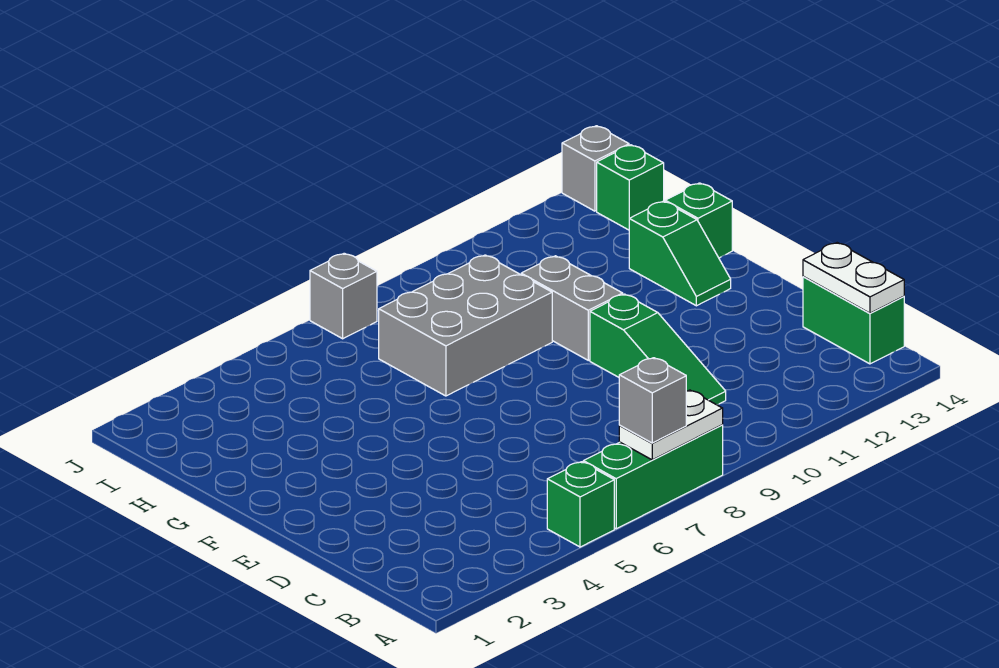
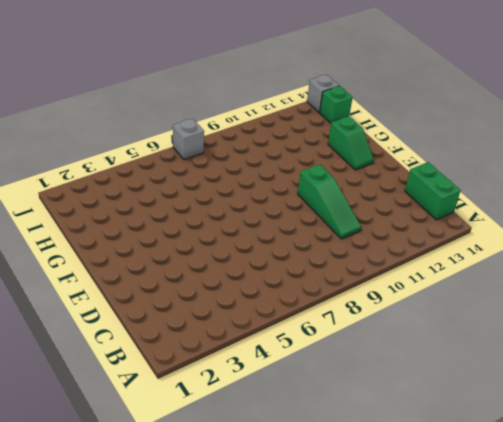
none -> green 1x1 brick [547,462,614,547]
none -> green 1x3 brick [583,425,723,529]
none -> grey 1x2 brick [521,256,623,360]

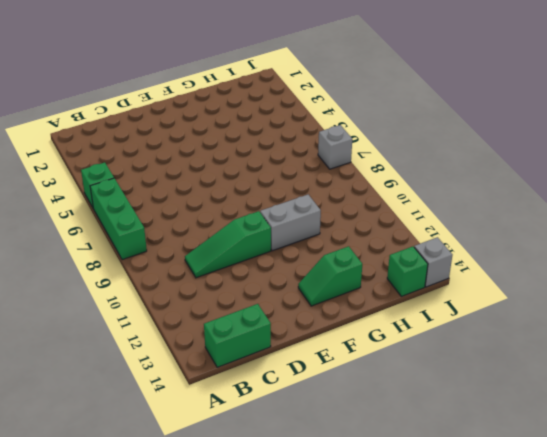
none -> grey 2x3 brick [379,255,552,396]
none -> green 1x1 brick [665,183,732,258]
none -> white 1x2 plate [619,390,723,460]

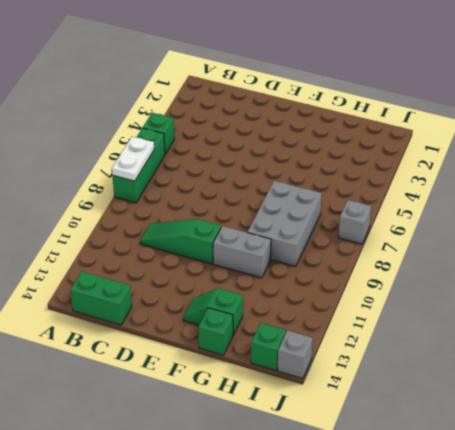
none -> white 1x2 plate [803,243,904,313]
none -> grey 1x1 brick [619,358,686,443]

